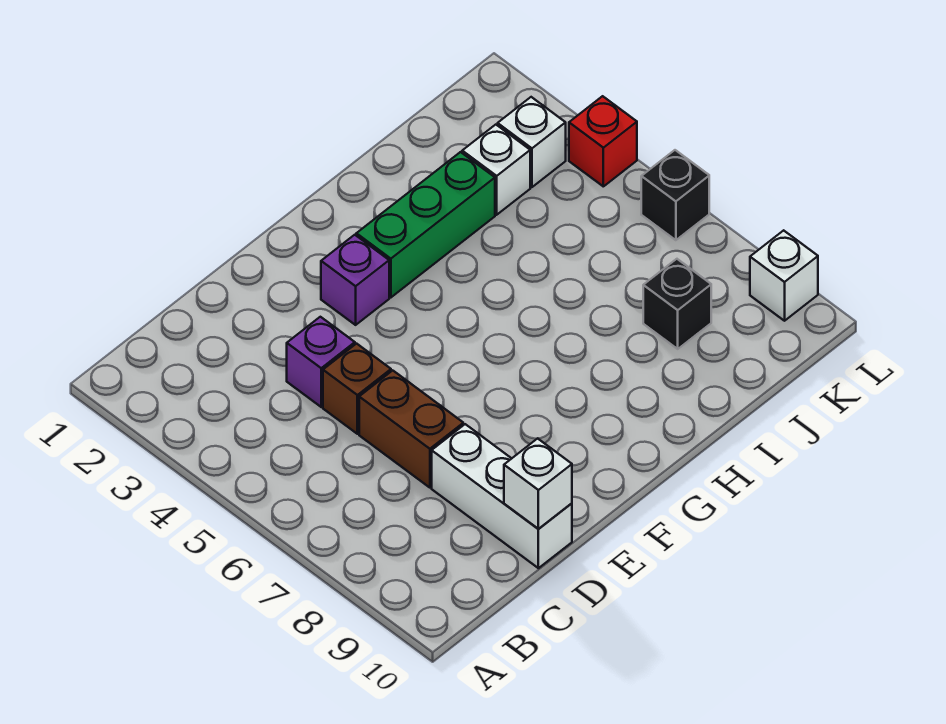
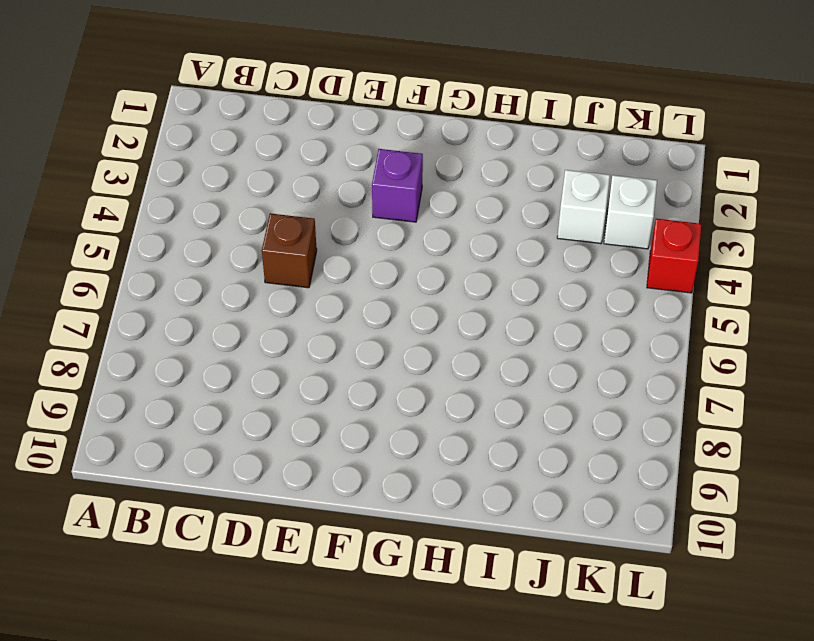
none -> purple 1x1 brick [287,317,355,407]
none -> brown 1x2 brick [359,370,463,488]
none -> white 1x3 brick [432,424,572,568]

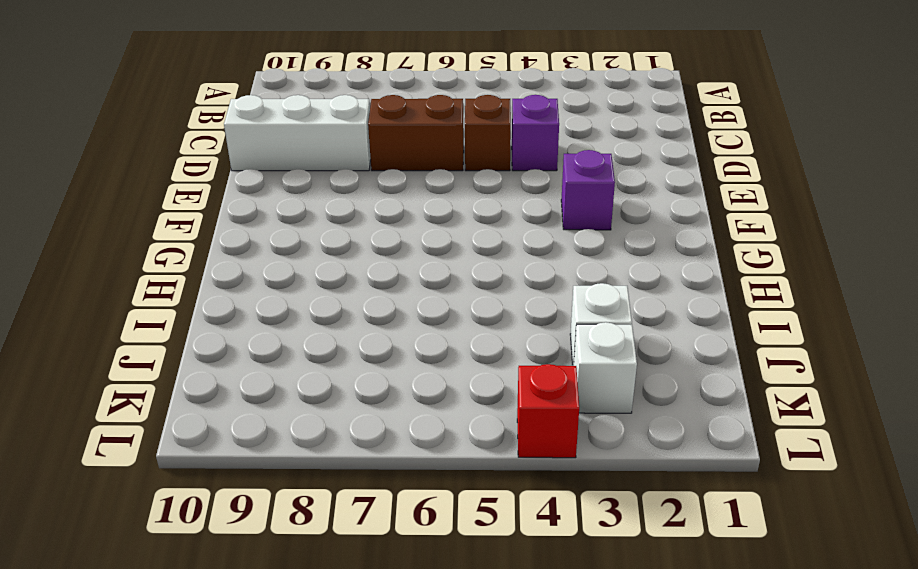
none -> green 1x3 brick [356,152,495,297]
none -> black 1x1 brick [643,259,711,349]
none -> black 1x1 brick [641,150,709,240]

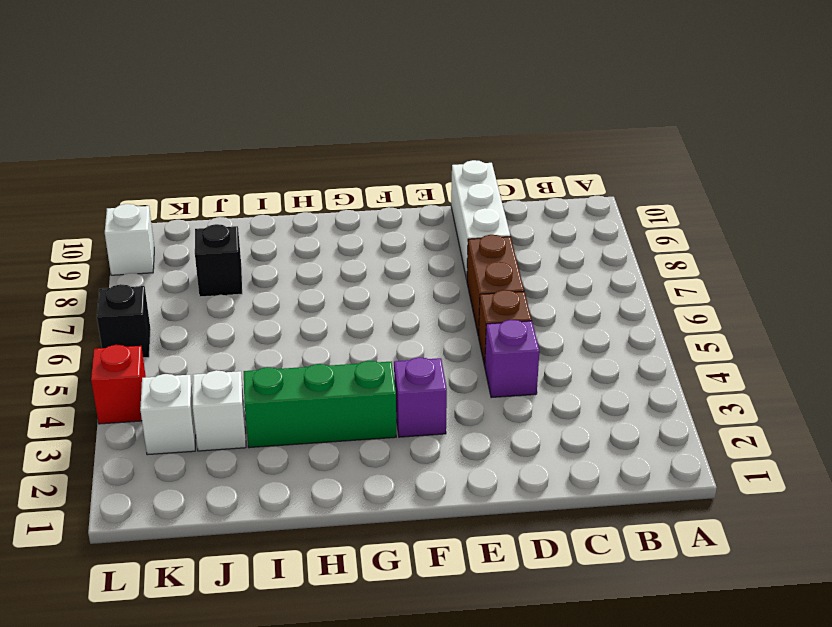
none -> white 1x1 brick [504,438,572,529]

